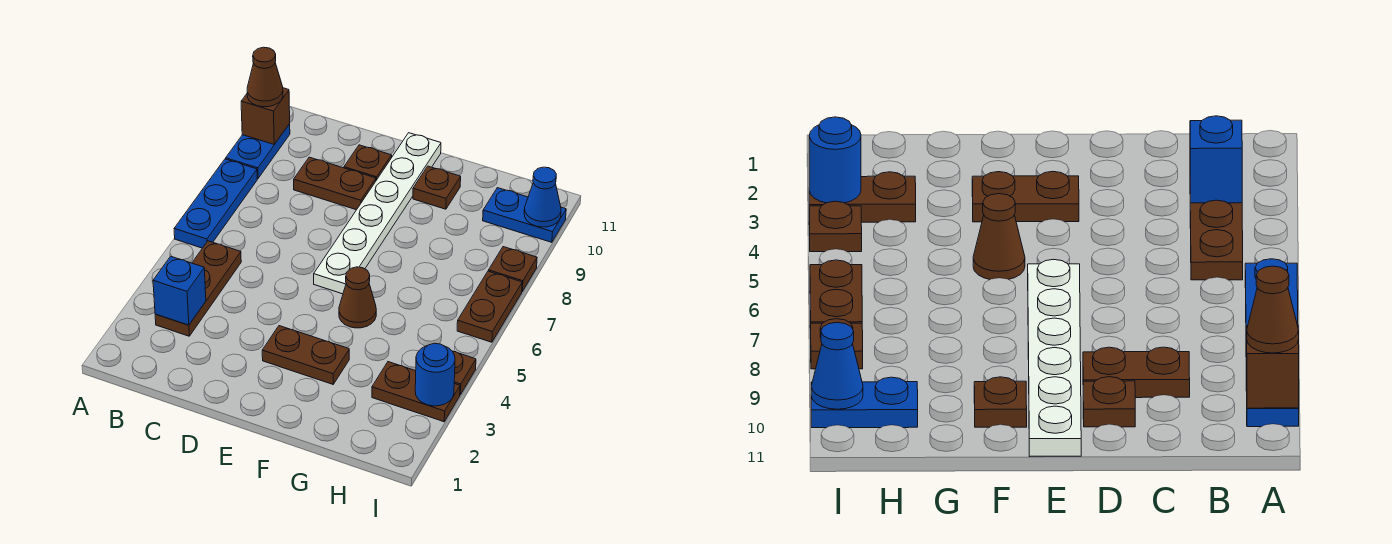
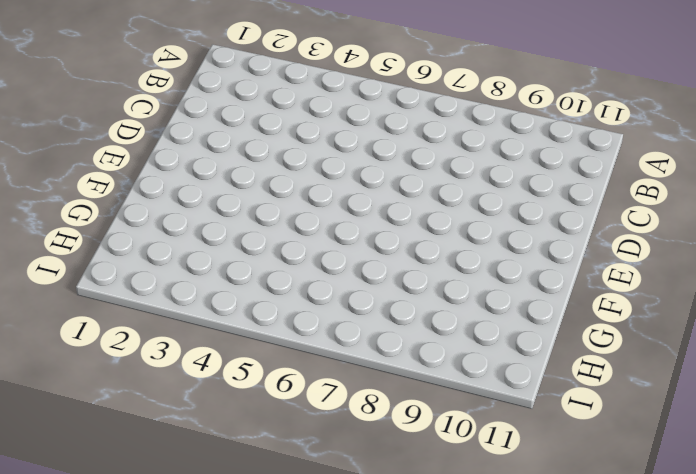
none -> blue 1x3 plate [174,159,257,248]
none -> blue 1x2 plate [226,124,290,179]
none -> brown 1x3 plate [155,241,241,336]

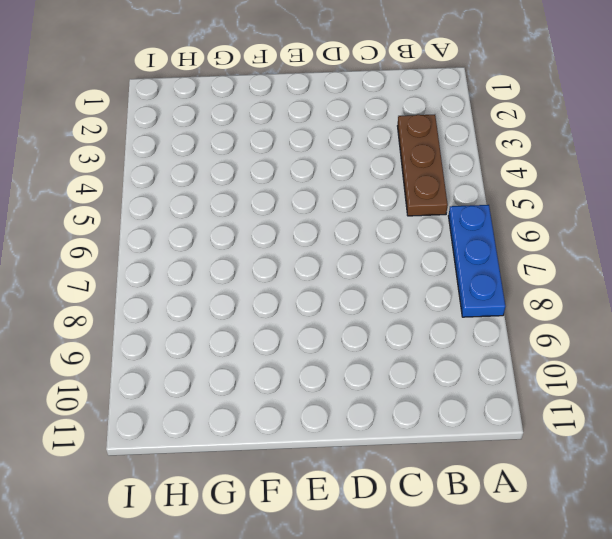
none -> blue 1x2 plate [226,124,290,179]
none -> brown 1x2 plate [294,157,376,210]
none -> brown 1x1 plate [344,145,392,180]

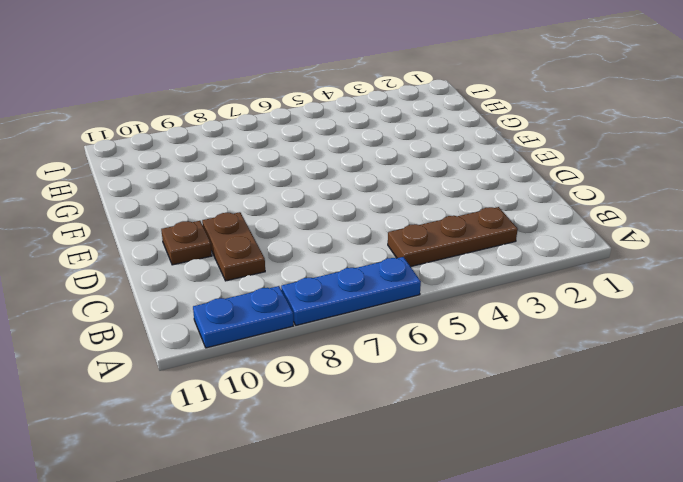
none -> brown 1x2 plate [262,326,349,384]
none -> white 1x6 plate [314,133,441,294]
none -> brown 1x1 cone [339,267,376,328]

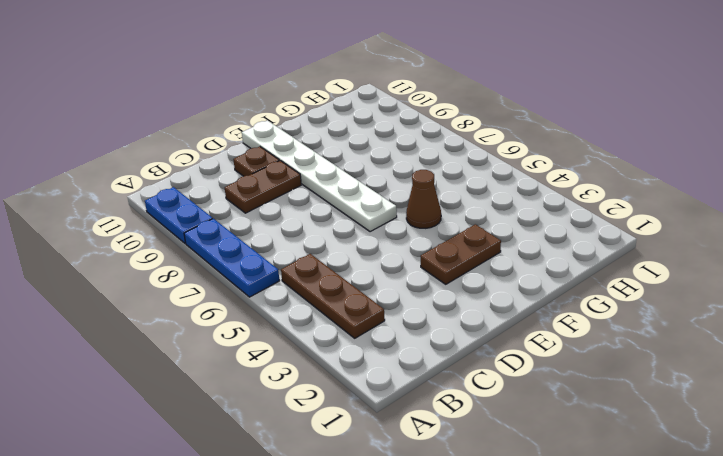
none -> brown 1x1 plate [413,166,461,209]
none -> brown 1x2 plate [372,362,460,422]
none -> blue 1x2 plate [483,188,566,242]

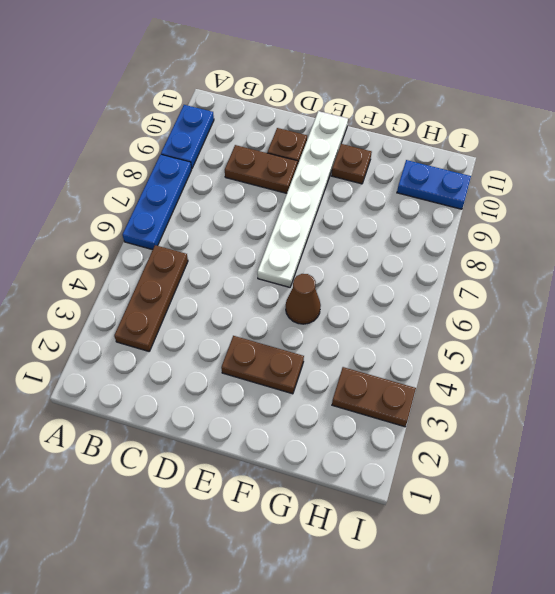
none -> brown 1x1 plate [453,352,476,395]
none -> brown 1x2 plate [457,271,522,342]
none -> brown 1x1 plate [489,247,537,291]

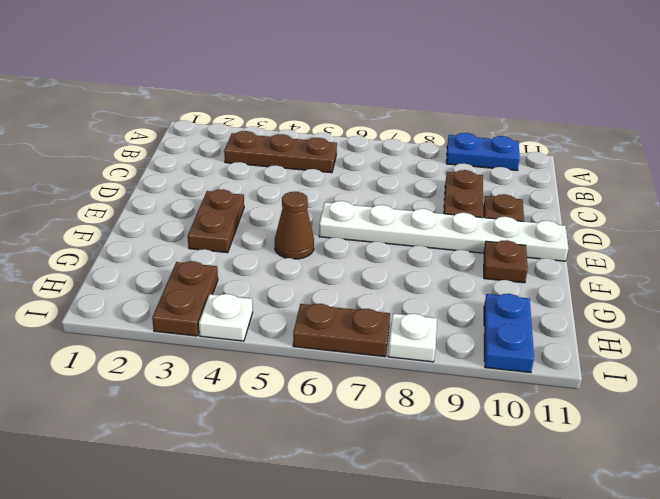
white 1x1 plate [199,294,253,341] -> brown 1x1 plate [453,352,476,395]
white 1x1 plate [388,314,437,362] -> brown 1x1 plate [489,247,537,291]
none -> blue 1x3 plate [174,159,257,248]
none -> brown 1x1 brick [241,88,290,144]
none -> blue 1x1 brick [153,256,206,325]

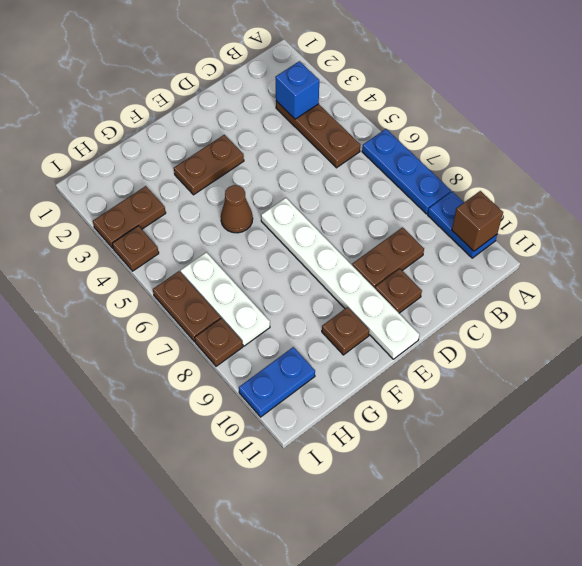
white 1x3 plate [180,252,270,346] -> none
none -> blue 1x1 round brick [415,343,455,406]
none -> blue 1x1 cone [524,167,561,227]
none -> brown 1x1 cone [247,47,283,107]

